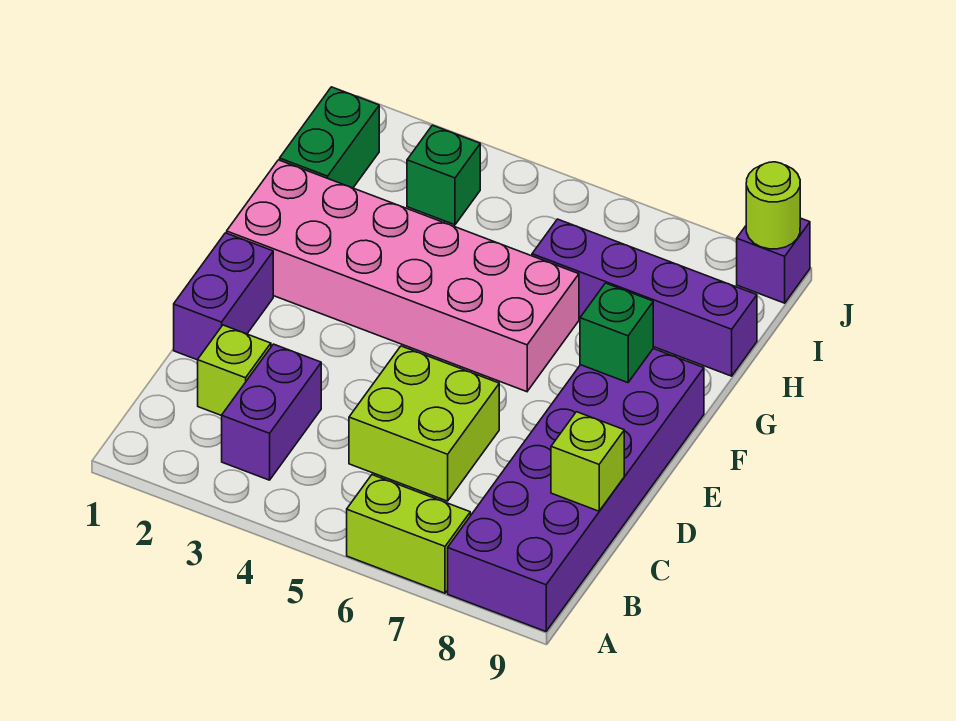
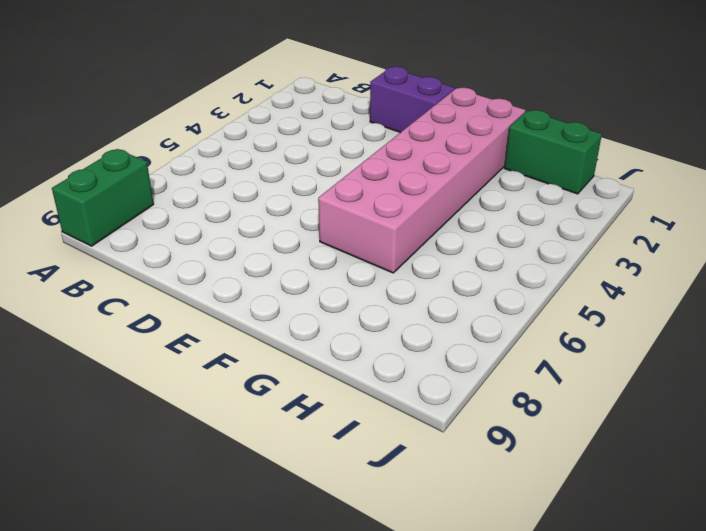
green 1x2 brick [52,149,154,246] -> purple 2x6 brick [448,349,704,631]
none -> lime 1x2 brick [347,475,470,593]
none -> purple 1x2 brick [222,344,321,480]
none -> lime 1x1 brick [198,325,271,416]

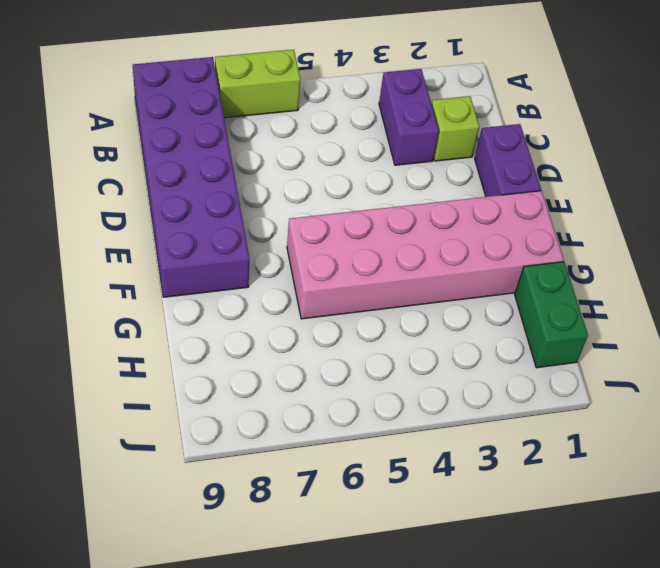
none -> lime 2x2 brick [349,346,499,501]
none -> purple 1x4 brick [532,219,757,376]
none -> green 1x1 brick [407,125,480,225]

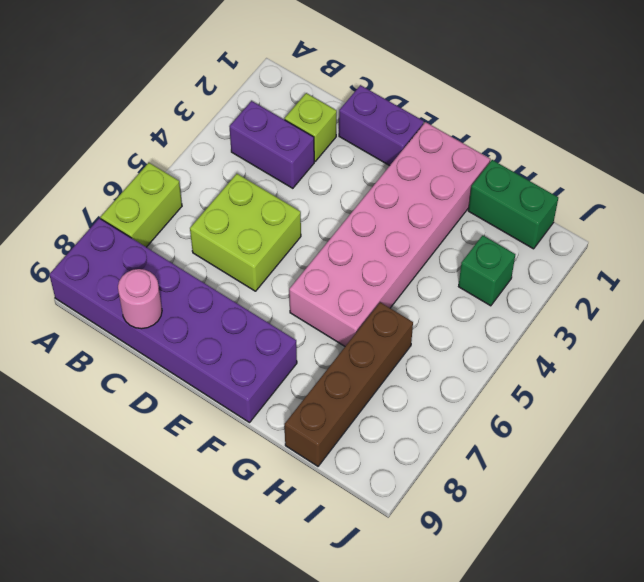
pink 1x1 round brick [118,269,162,329] -> lime 1x1 brick [551,412,624,511]
brown 1x4 brick [284,302,413,466] -> purple 1x4 brick [532,219,757,376]
none -> purple 1x1 brick [737,218,810,303]
none -> green 1x1 brick [580,283,653,383]
none -> lime 1x1 round brick [746,162,800,249]

